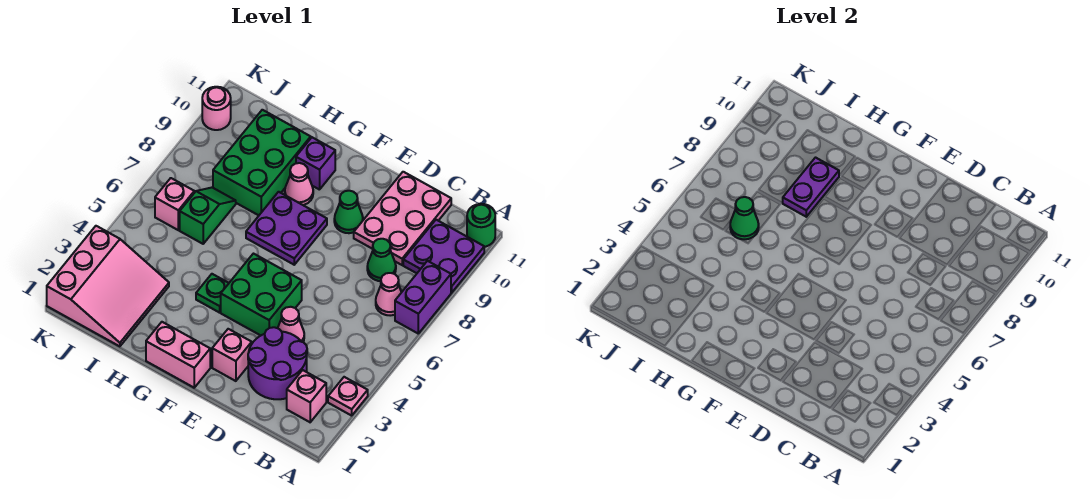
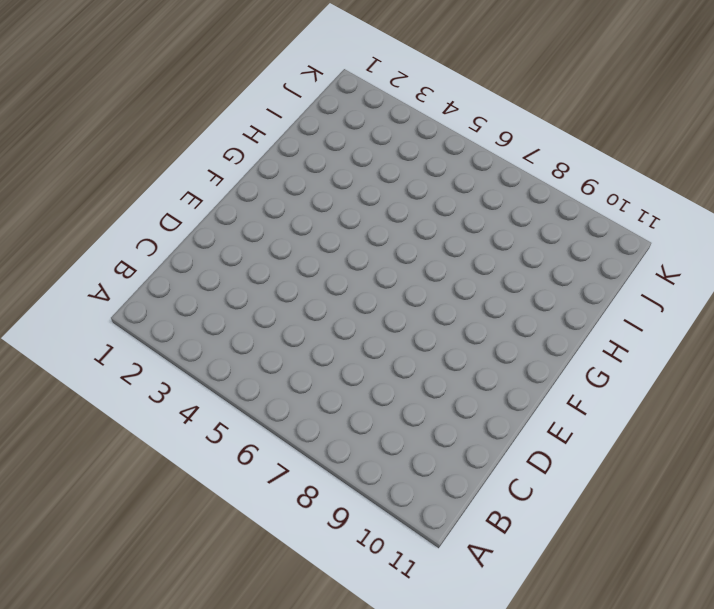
none -> pink 1x1 plate [328,377,368,416]
none -> purple 1x2 brick [395,261,451,333]
none -> purple 2x2 plate [403,220,484,293]

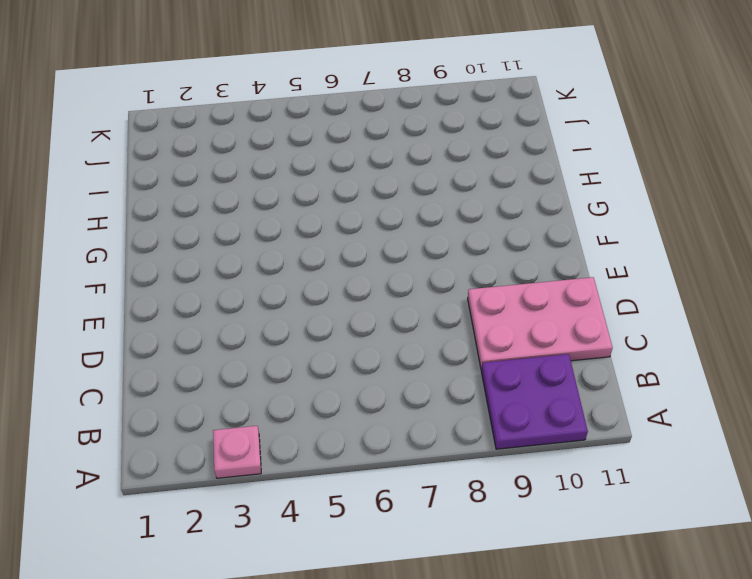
none -> purple 1x2 brick [395,261,451,333]
none -> green 1x1 round brick [467,204,495,247]
none -> pink 1x1 brick [287,370,326,422]

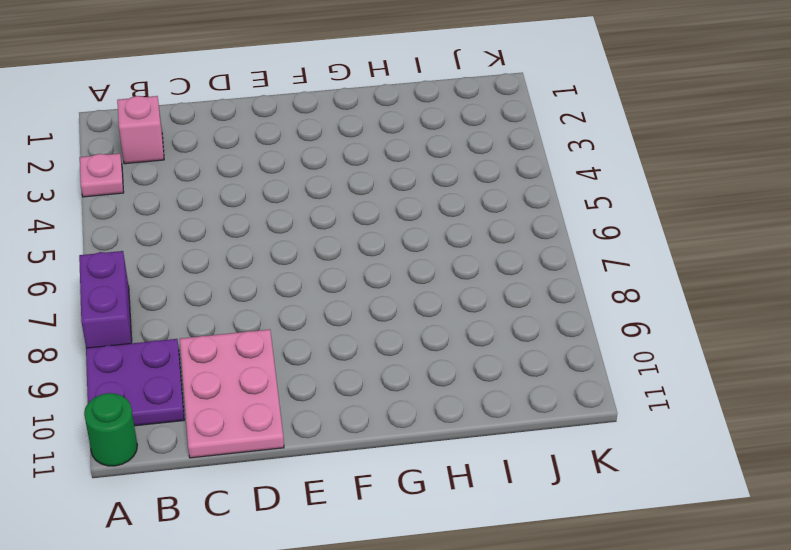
none -> pink 1x1 cone [376,273,402,316]
none -> purple 2x2 round brick [248,327,307,399]
none -> green 1x1 cone [367,239,396,281]

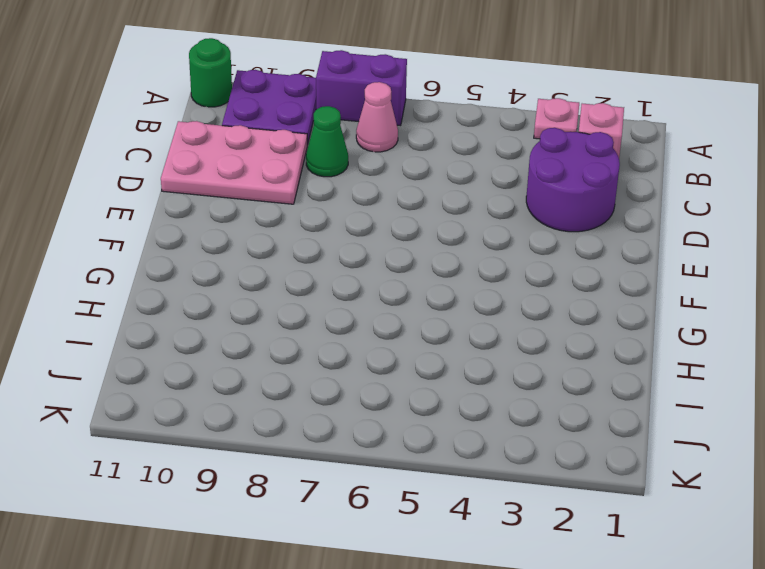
none -> pink 1x1 cone [278,307,304,342]
none -> pink 1x1 brick [212,329,252,381]
none -> green 2x2 brick [221,254,302,335]

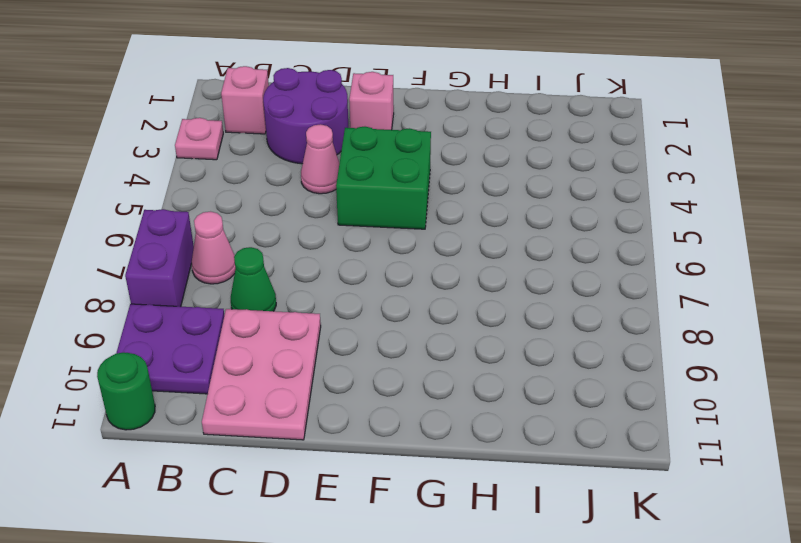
none -> green 1x1 cone [334,191,363,233]
none -> pink 1x2 brick [146,322,210,388]
none -> purple 2x2 plate [246,192,327,265]

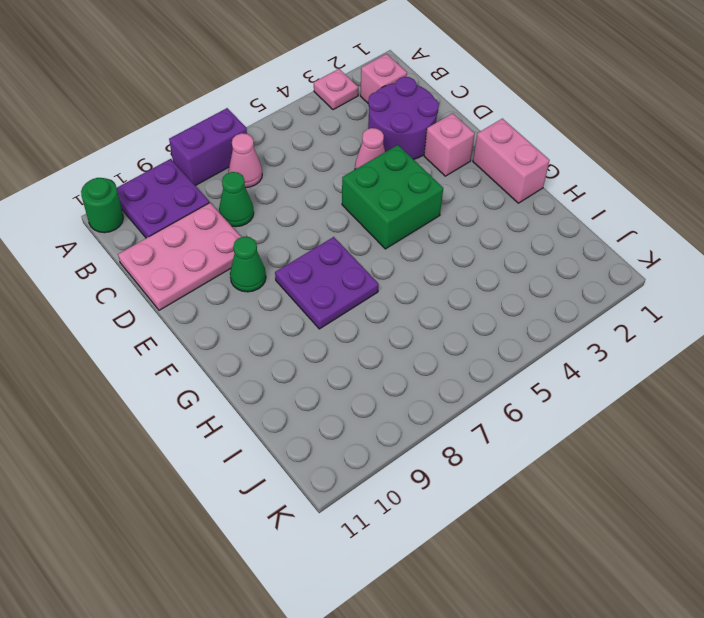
none -> green 1x1 plate [196,274,229,313]
none -> pink 1x1 cone [285,163,313,205]
none -> purple 1x1 brick [296,137,335,190]

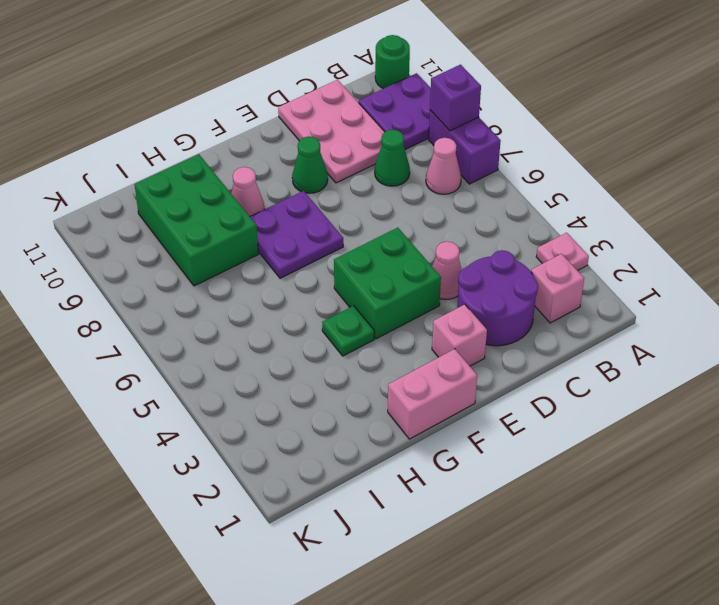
purple 1x1 brick [430,65,481,131] -> purple 1x1 brick moved to [296,137,335,190]
none -> pink 3x3 slope [47,226,169,346]
none -> green 1x2 slope [180,188,236,244]
none -> pink 1x1 brick [155,178,194,230]

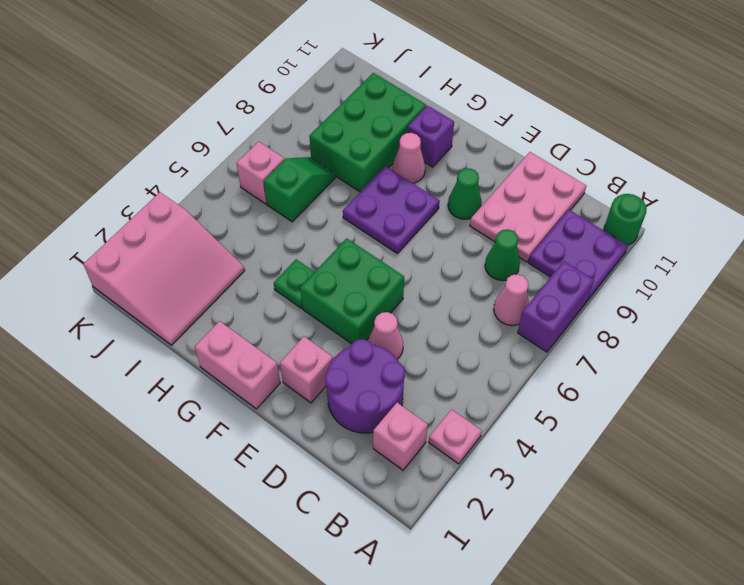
none -> pink 1x1 round brick [202,87,231,130]
none -> purple 1x2 plate [783,158,839,217]
none -> green 1x1 cone [730,197,759,239]

